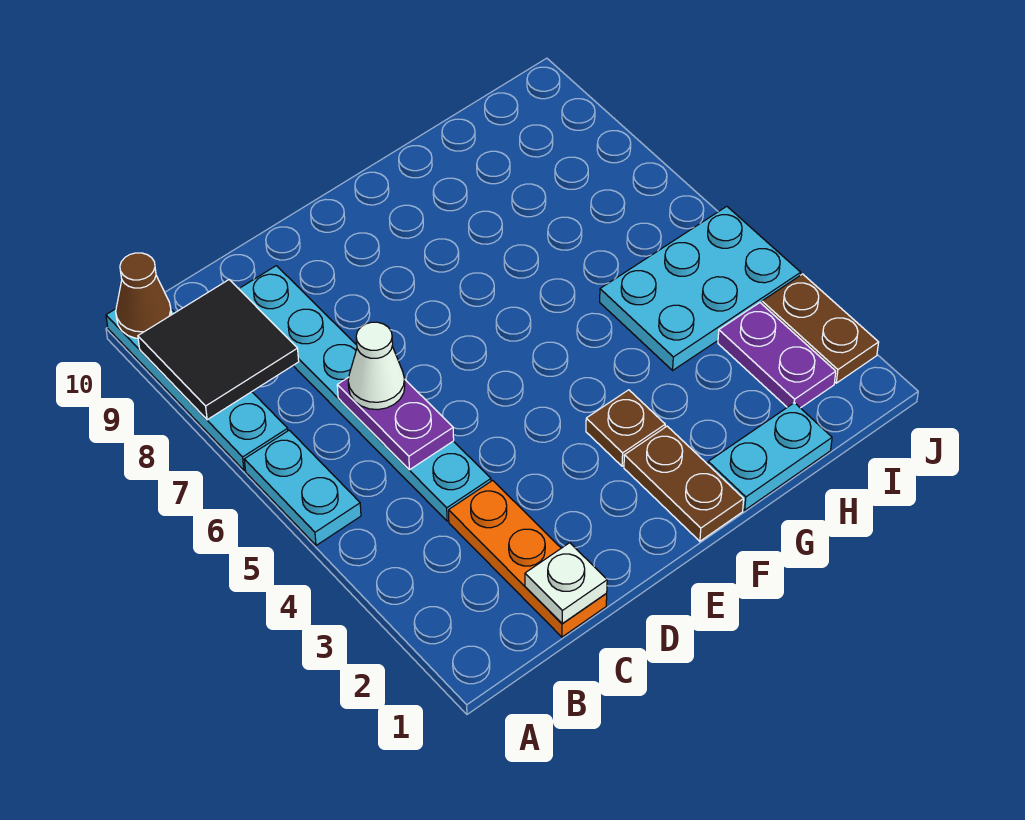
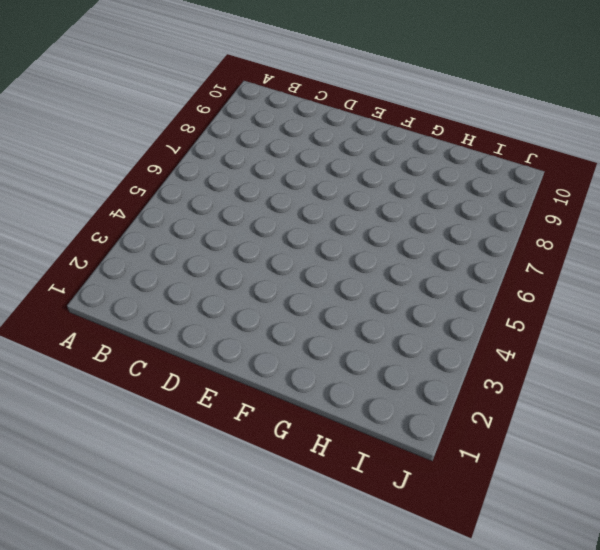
none -> cyan 1x2 plate [244,430,361,545]
none -> cyan 1x4 plate [106,309,288,470]
none -> orange 1x3 plate [449,480,607,637]

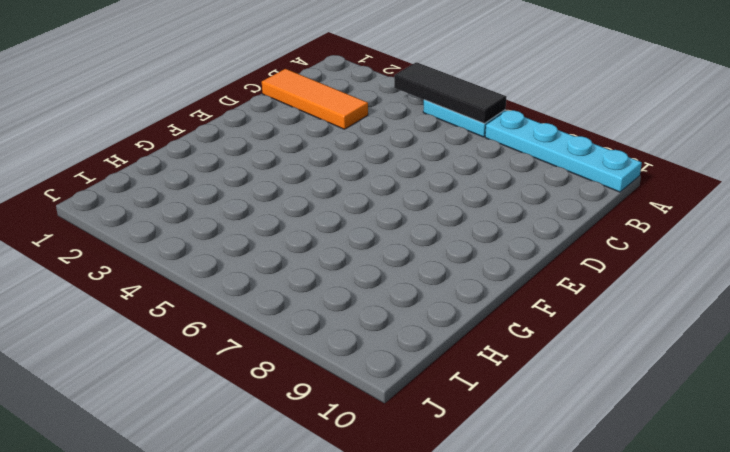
black 1x3 tile [394,62,506,123] -> none
orange 1x3 tile [262,69,368,129] -> orange 1x3 plate [449,480,607,637]
none -> cyan 1x6 plate [239,266,491,521]
none -> brown 1x2 plate [624,426,744,541]
none -> brown 1x1 plate [586,390,665,466]

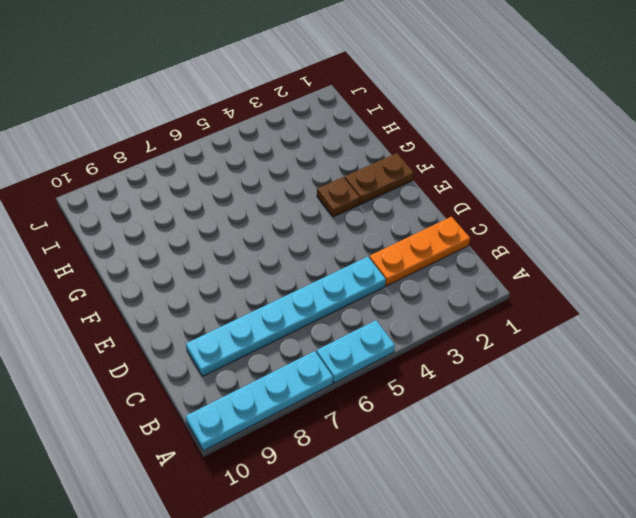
none -> cyan 1x2 plate [708,403,832,510]
none -> cyan 2x3 plate [600,206,801,370]
none -> purple 1x2 plate [718,303,836,408]

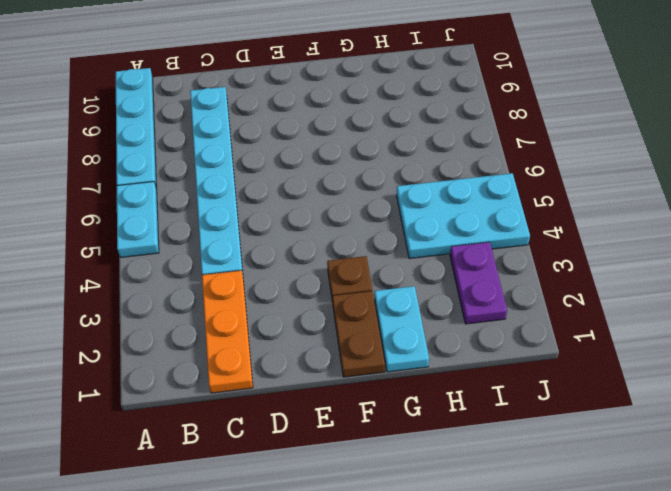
cyan 1x2 plate [375,286,429,372] -> cyan 1x2 plate turned to [708,403,832,510]
none -> brown 1x2 plate [762,274,879,383]
none -> black 2x2 tile [138,280,299,420]
none -> brown 1x1 cone [116,253,172,338]

